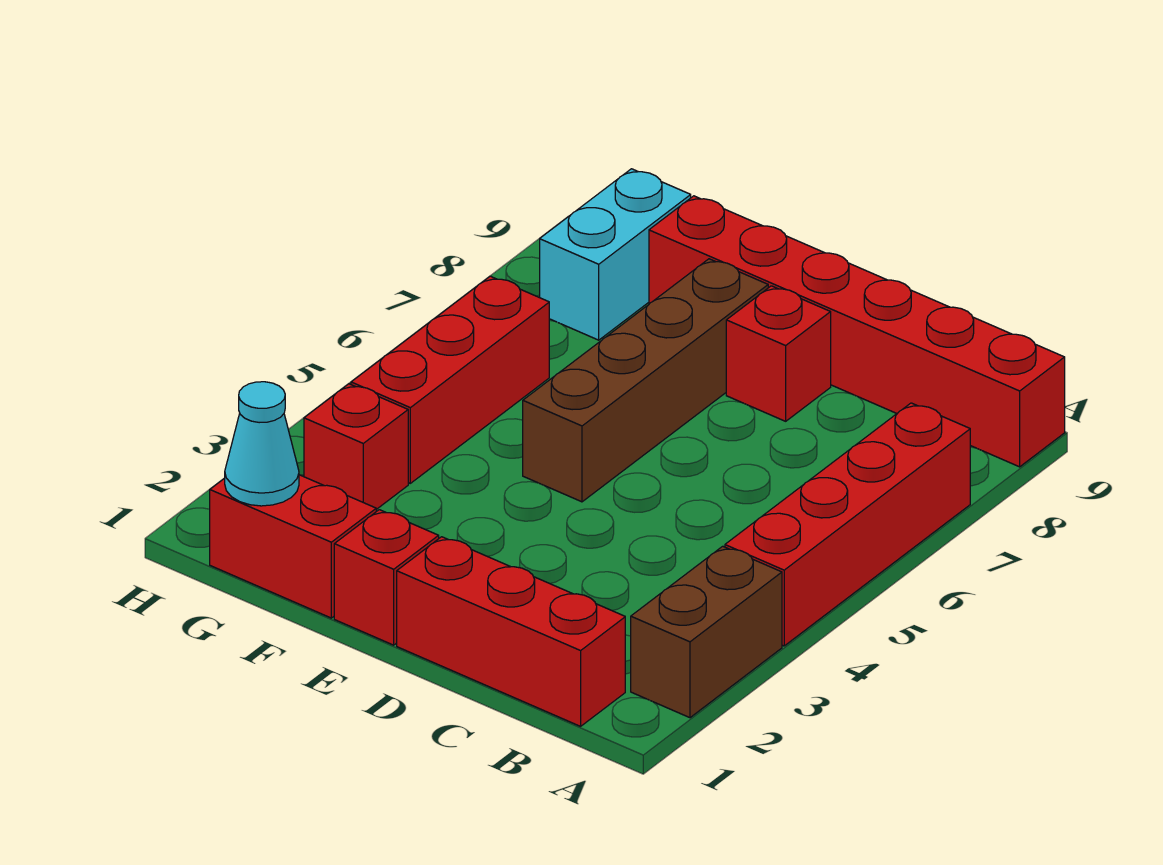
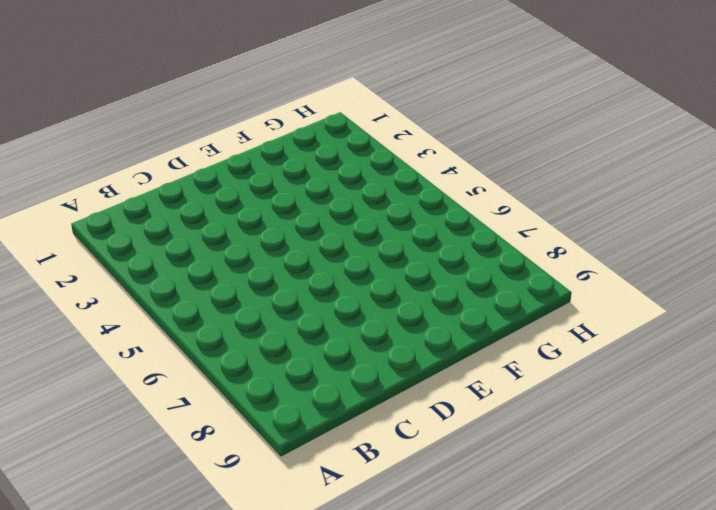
none -> brown 1x2 brick [631,546,782,718]
none -> red 1x4 brick [725,403,970,646]
none -> red 1x6 brick [649,196,1065,467]

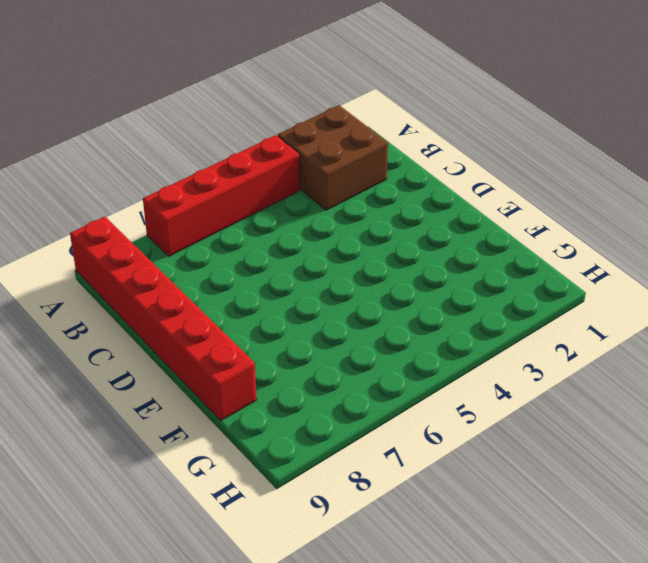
brown 2x2 brick [278,105,388,210] -> brown 1x2 brick [631,546,782,718]
none -> red 1x3 brick [397,537,625,726]
none -> red 1x1 brick [726,286,831,421]
none -> red 1x1 brick [334,510,439,645]

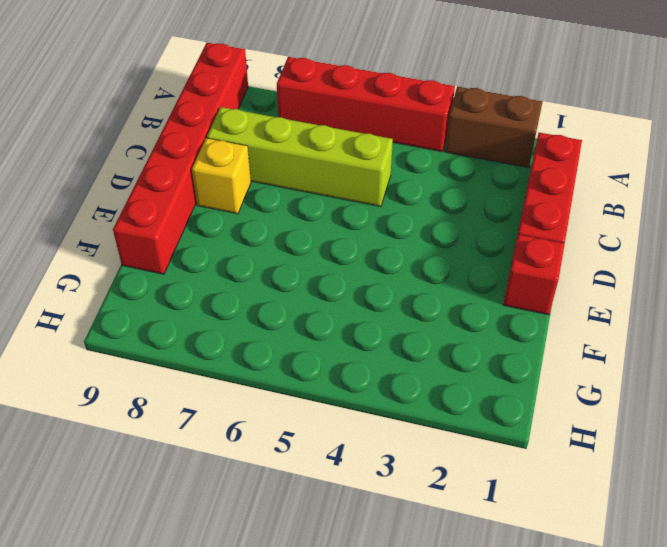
lime 1x4 brick [207,107,393,207] -> none
yellow 1x1 brick [192,138,251,214] -> red 1x1 brick [726,286,831,421]
none -> brown 1x4 brick [523,259,768,502]
none -> red 1x2 brick [210,475,376,618]
none -> red 1x1 brick [304,384,408,509]

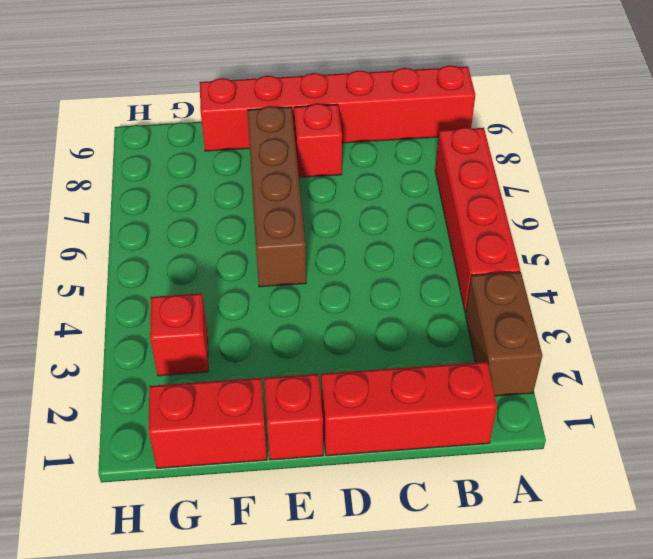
none -> red 1x3 brick [351,276,549,483]
none -> cyan 1x2 brick [540,169,691,340]
none -> cyan 1x1 cone [225,382,299,506]

